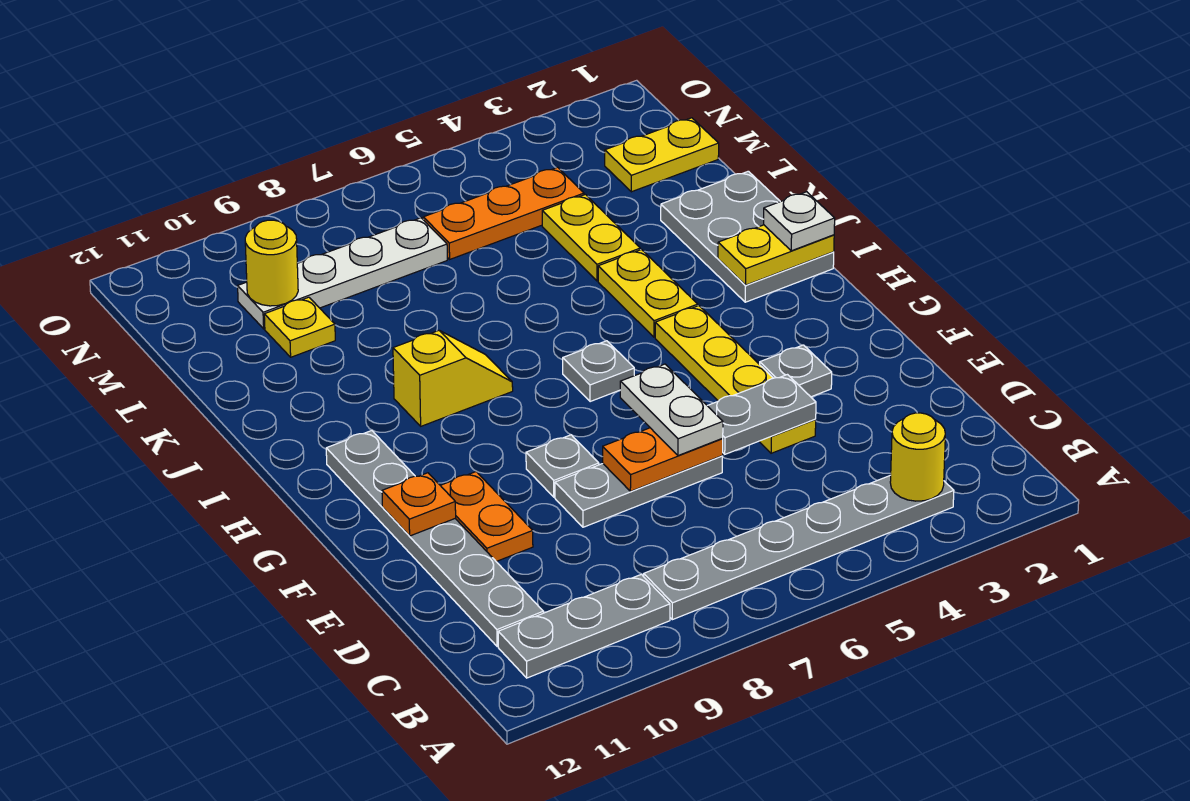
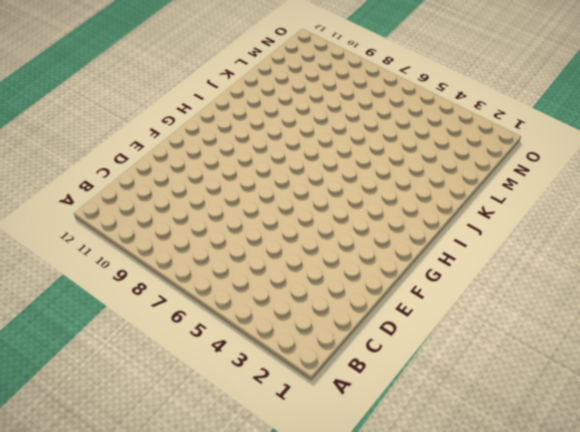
none -> grey 1x6 plate [644,475,954,620]
none -> grey 1x3 plate [498,574,670,678]
none -> grey 1x6 plate [326,431,543,646]

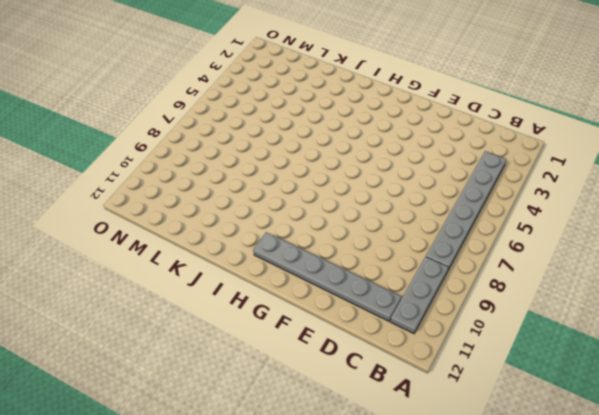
none -> yellow 1x4 plate [655,306,816,453]
none -> grey 1x3 plate [555,456,723,527]
none -> orange 1x2 plate [440,472,533,561]

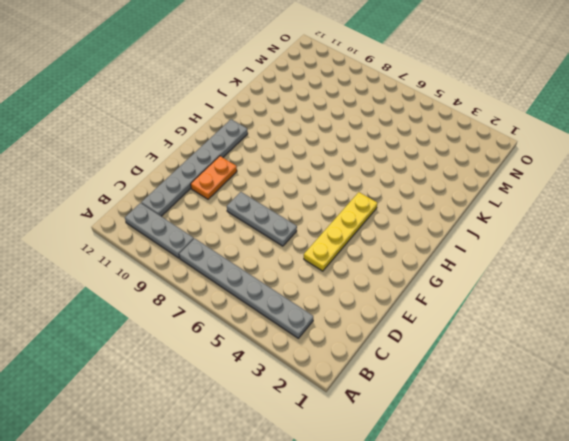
none -> grey 1x1 plate [760,345,832,397]
none -> grey 1x1 plate [526,435,599,497]
none -> grey 1x1 plate [563,341,634,402]

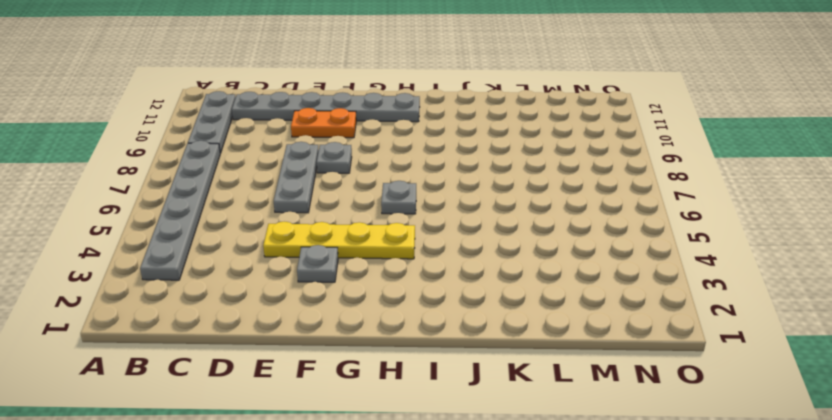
none -> grey 2x3 plate [661,171,834,302]
none -> yellow 1x2 plate [598,250,698,337]
none -> yellow 1x2 slope [393,331,513,426]

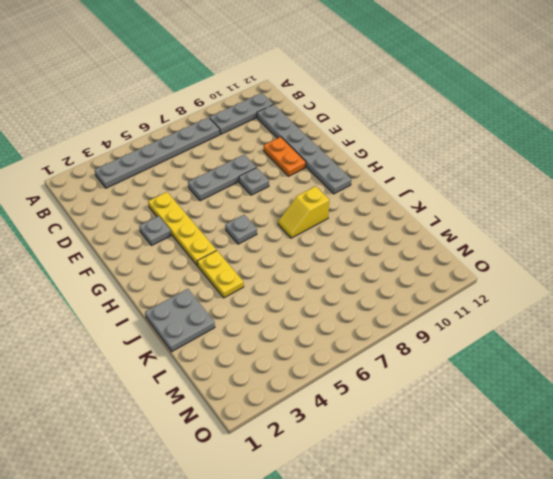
grey 2x2 plate [145,289,215,352] -> grey 2x3 plate [661,171,834,302]
none -> yellow 1x2 plate [542,194,640,281]
none -> yellow 1x1 plate [264,297,335,357]
none -> yellow 1x2 plate [605,118,719,192]

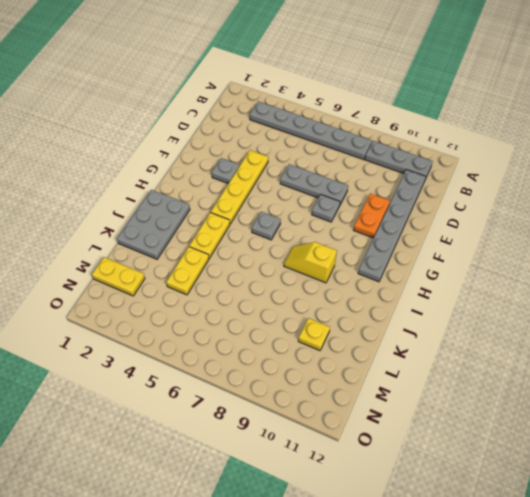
none -> orange 1x3 plate [423,167,584,259]
none -> white 1x4 plate [238,218,447,329]
none -> yellow 1x1 round brick [890,413,945,501]

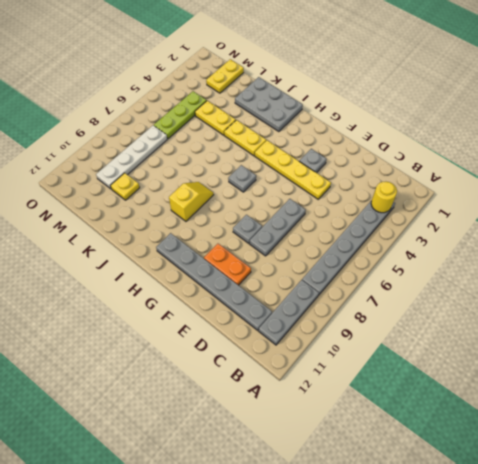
lime 1x3 plate [154,91,207,139] -> orange 1x3 plate [423,167,584,259]
none -> grey 1x2 plate [707,375,816,454]
none -> orange 1x2 plate [603,428,723,491]
none -> orange 1x1 plate [382,473,456,536]

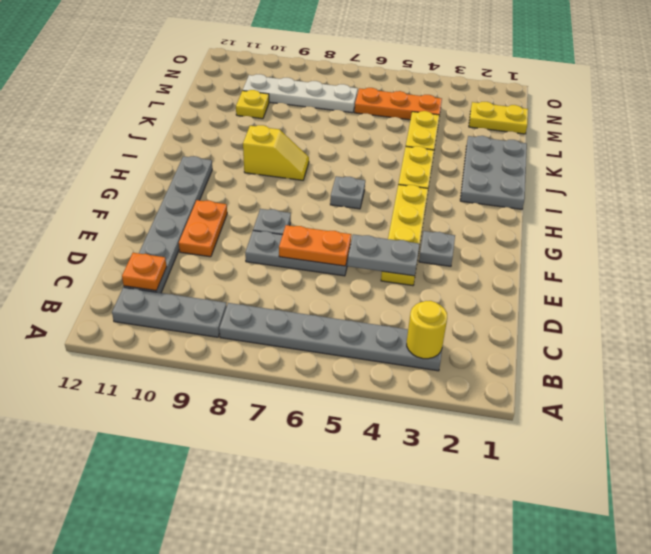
orange 1x1 plate [122,253,167,291] -> orange 1x1 plate moved to [382,473,456,536]
none -> yellow 1x2 plate [718,225,834,285]
none -> yellow 1x1 round brick [245,220,298,306]
none -> white 1x2 plate [620,364,723,456]

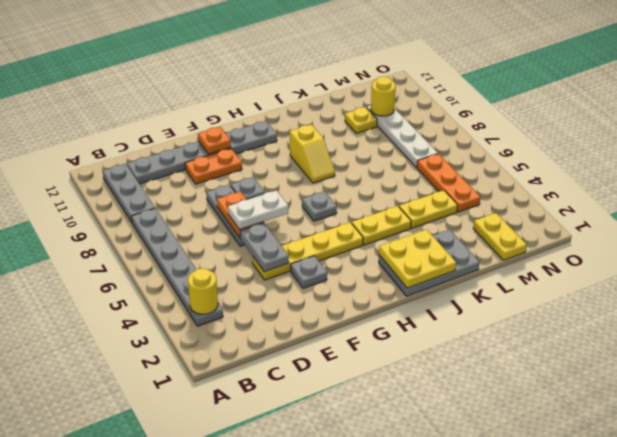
yellow 2x2 plate [379,229,456,288] -> yellow 1x2 plate [718,225,834,285]
none -> white 1x1 plate [764,192,835,251]

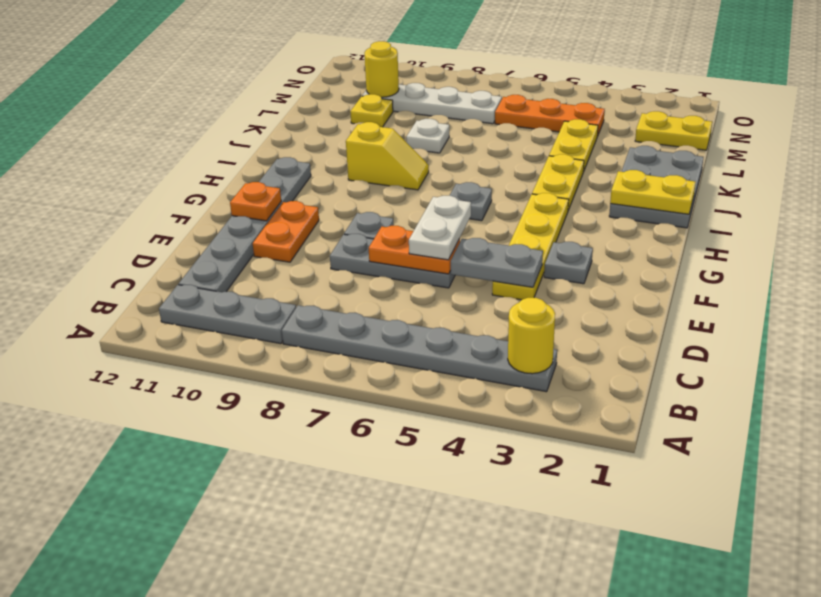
white 1x1 plate [406,119,449,153] -> white 1x1 plate moved to [764,192,835,251]

